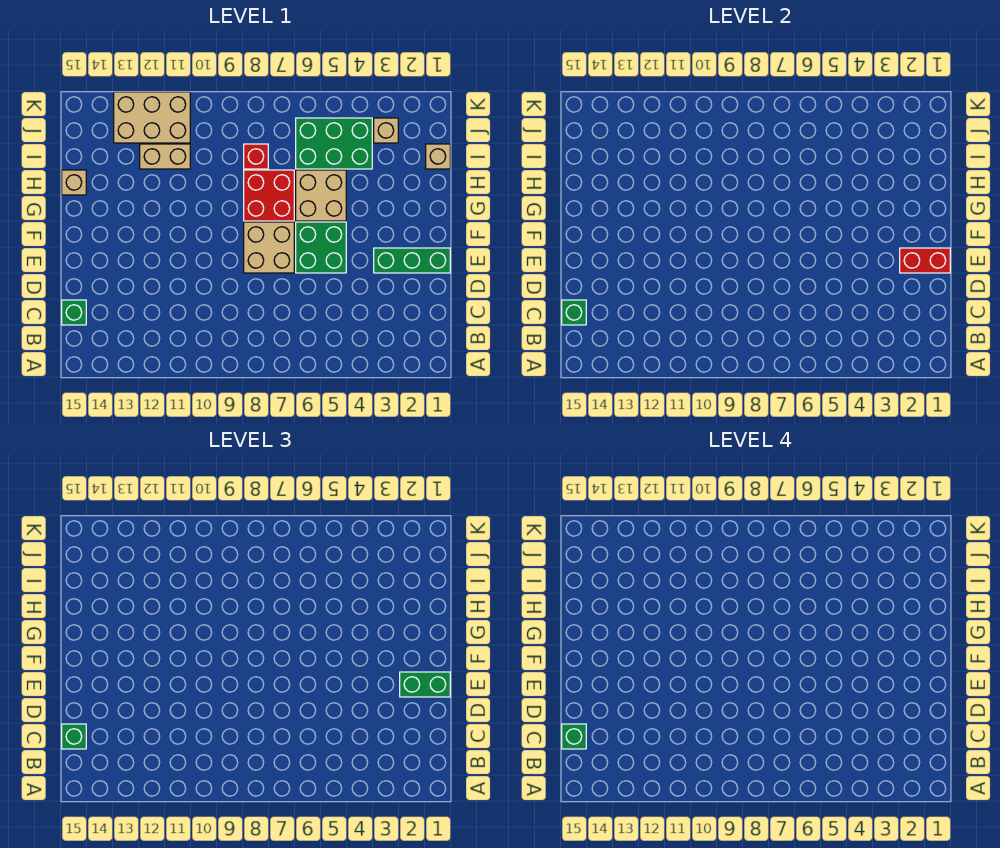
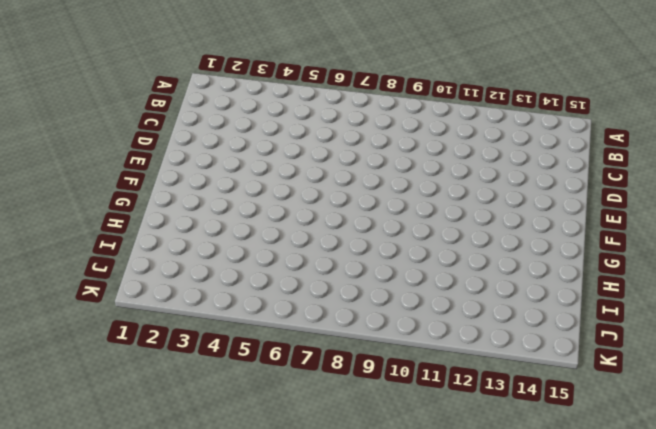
none -> green 1x1 brick [62,300,86,325]
none -> green 1x3 brick [374,248,450,273]
none -> green 2x2 brick [296,222,346,273]

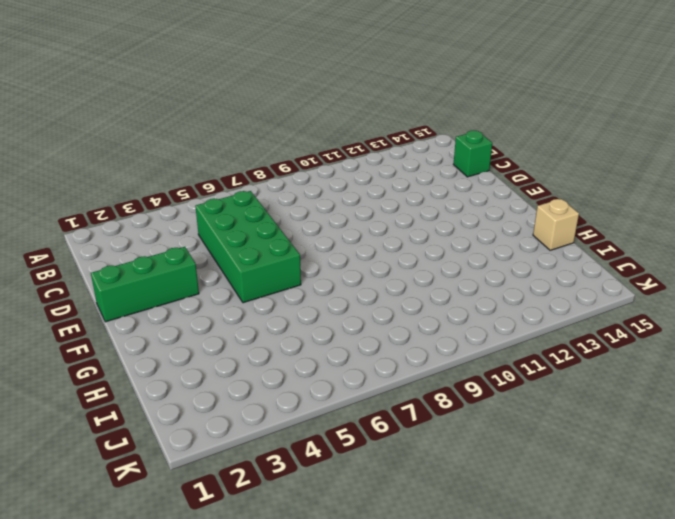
green 2x4 brick [195,191,301,303] -> green 2x2 brick [296,222,346,273]
none -> tan 2x2 brick [244,222,294,273]
none -> tan 2x2 brick [296,170,346,221]
none -> red 2x2 brick [244,170,294,221]

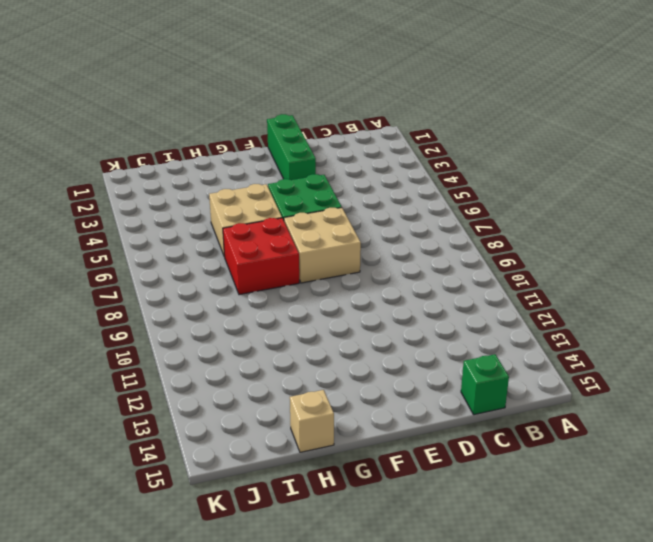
none -> tan 1x1 brick [426,144,450,169]
none -> green 2x3 brick [296,118,372,169]
none -> red 1x1 brick [244,144,268,169]

